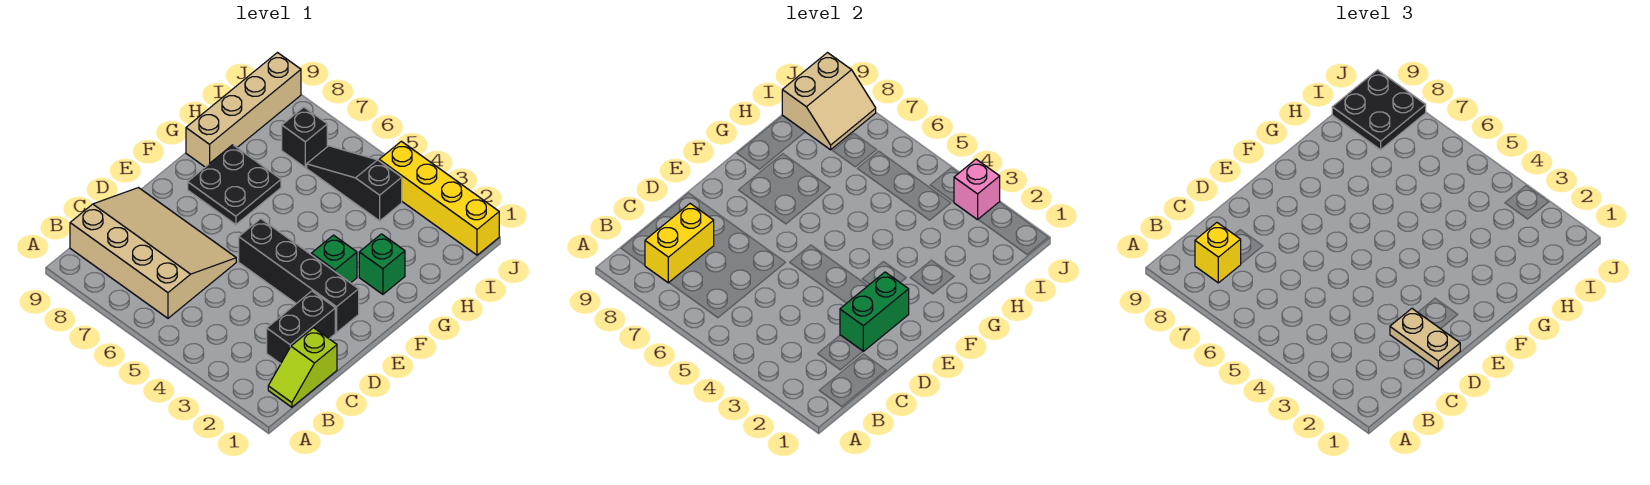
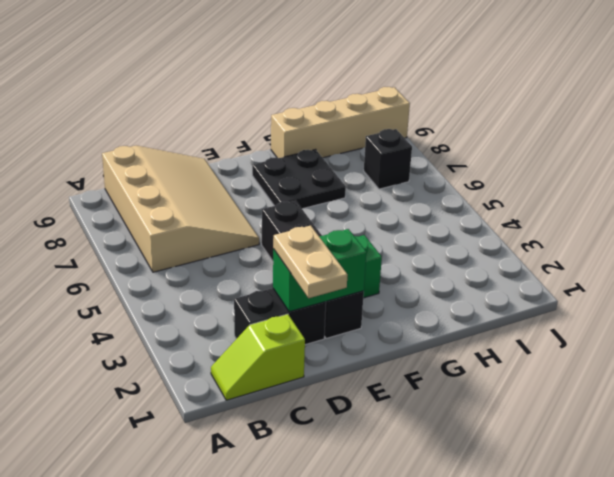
none -> green 1x1 brick [359,234,405,294]
none -> black 1x3 slope [307,146,402,221]
none -> yellow 1x4 brick [379,141,499,255]

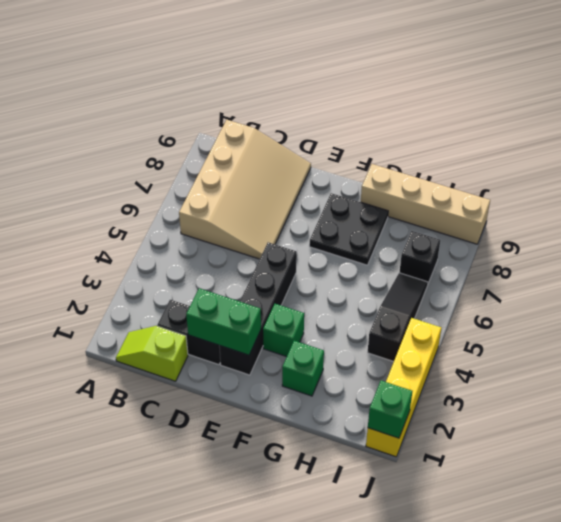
green 1x1 brick [368,381,412,438] -> none
none -> yellow 1x2 brick [645,204,714,283]
none -> tan 2x2 slope [782,53,876,150]
none -> pink 1x1 brick [954,159,1000,220]

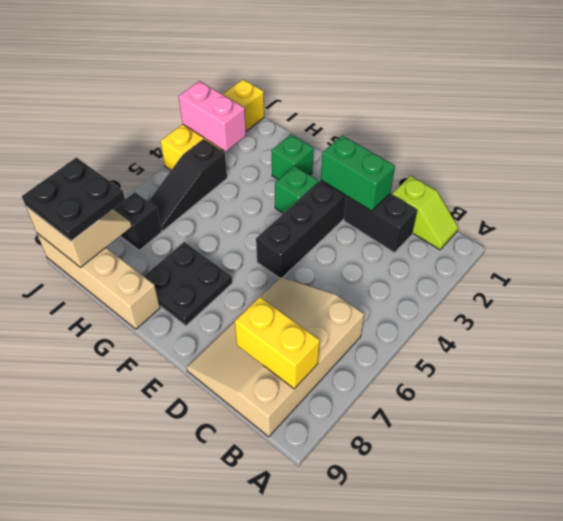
pink 1x2 brick [179,81,246,151] -> pink 1x1 brick [954,159,1000,220]
none -> yellow 1x1 brick [1195,223,1241,283]
none -> tan 1x2 plate [1390,309,1460,369]

